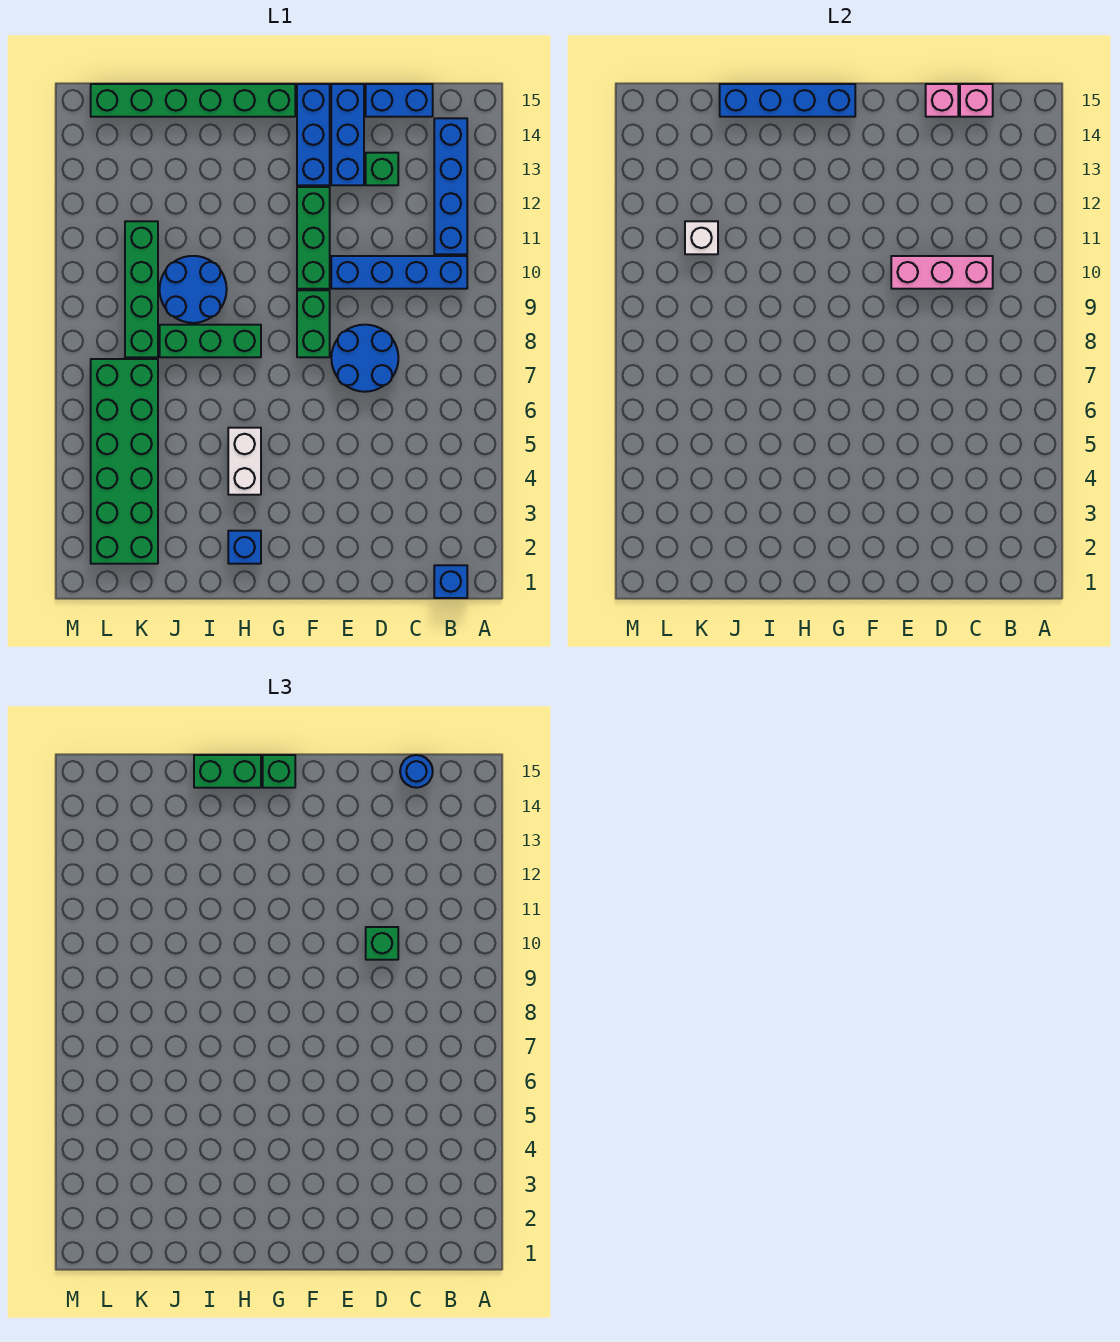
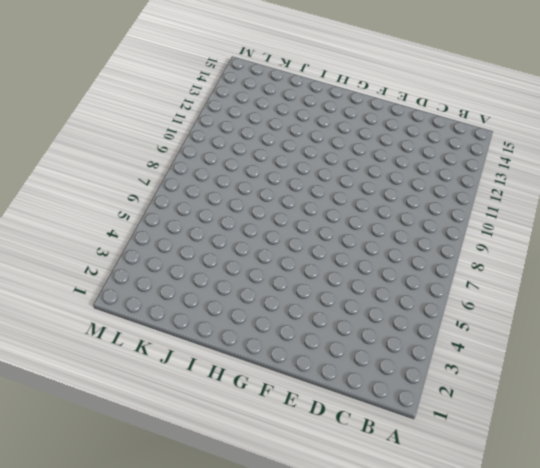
none -> blue 1x1 brick [434,565,467,598]
none -> blue 1x4 brick [331,256,467,289]
none -> blue 1x4 brick [434,118,467,254]

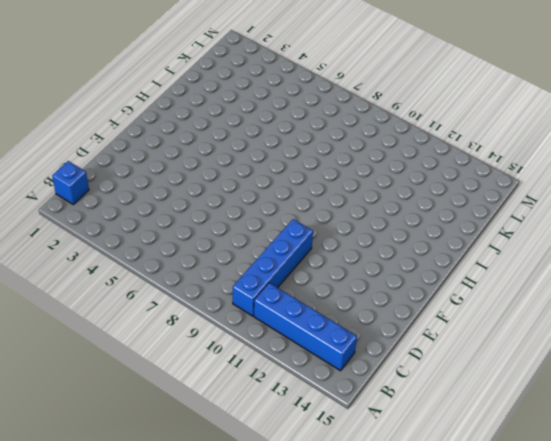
none -> blue 1x2 brick [366,84,433,117]
none -> blue 2x2 round brick [331,325,398,392]
none -> green 1x1 brick [366,153,398,185]

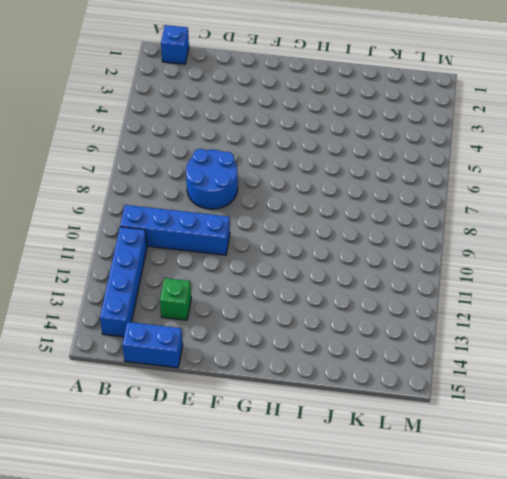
none -> blue 1x3 brick [331,84,364,185]
none -> green 1x2 brick [297,290,330,357]
none -> green 1x3 brick [297,187,330,289]

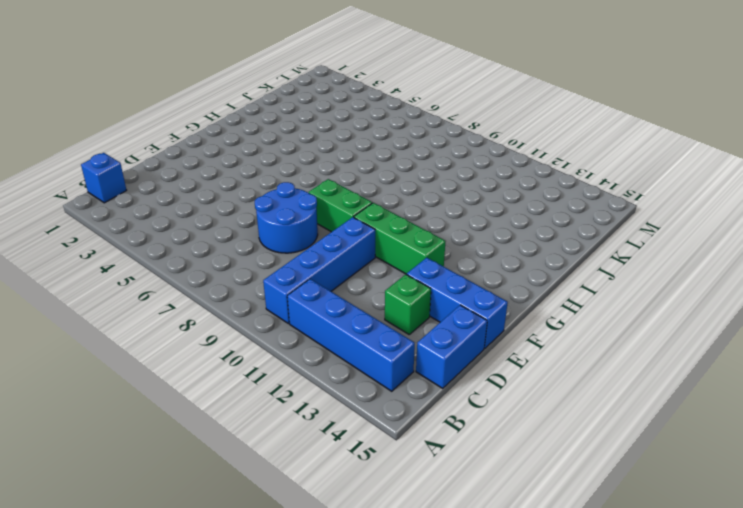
none -> blue 1x3 brick [297,84,330,185]
none -> green 1x6 brick [91,84,295,117]
none -> blue 1x1 brick [228,531,261,564]

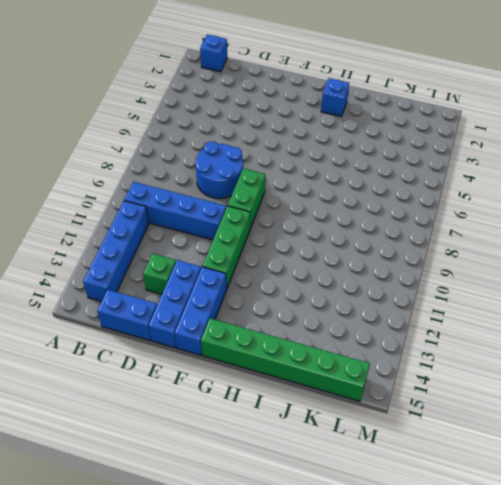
none -> white 1x2 brick [228,428,261,495]
none -> green 1x3 brick [160,325,261,357]
none -> blue 2x2 round brick [160,256,227,323]

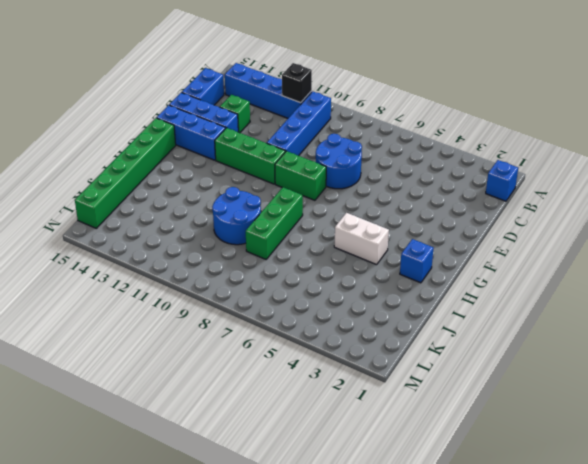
black 1x1 brick [282,63,312,103] -> none
none -> green 2x6 brick [91,359,158,564]
none -> green 1x4 brick [125,221,158,357]
none -> pink 1x3 brick [891,256,993,289]

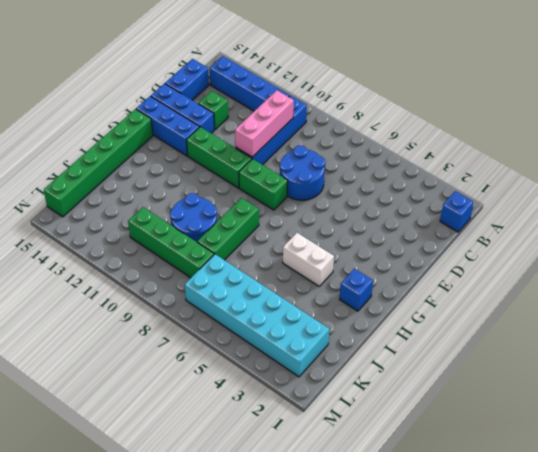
cyan 2x6 brick [185,254,329,377] -> green 2x6 brick [91,359,158,564]
none -> pink 1x1 brick [960,84,993,117]
none -> pink 1x1 brick [926,84,958,117]
none -> blue 1x4 brick [720,84,855,117]

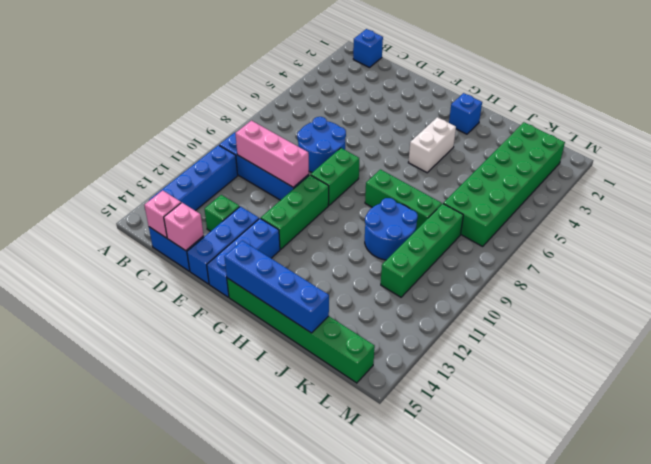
none -> white 1x1 brick [685,221,718,254]
none -> blue 1x1 round brick [400,755,433,788]
none -> green 1x1 brick [366,927,398,960]

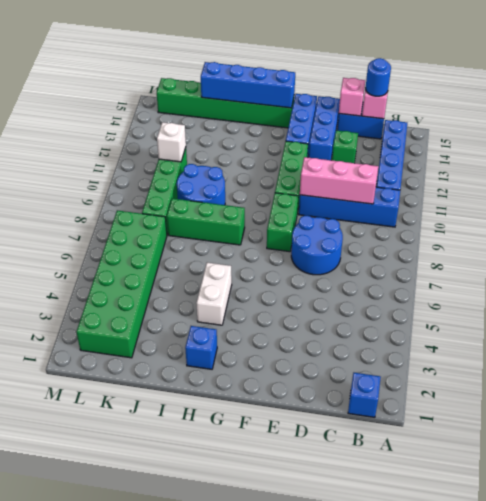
none -> green 1x1 brick [366,927,398,960]
none -> green 1x1 brick [263,755,295,788]
none -> green 1x2 brick [194,755,261,788]

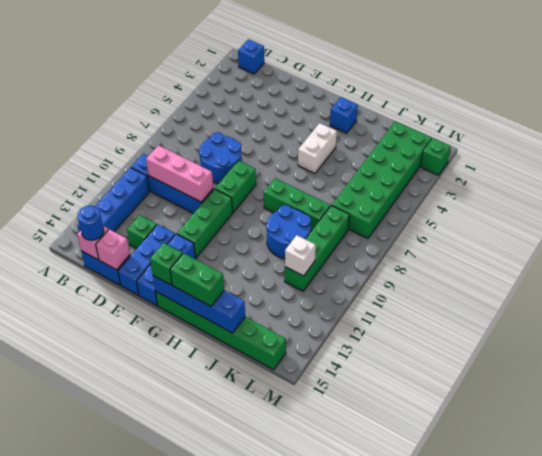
green 1x1 brick [421,138,451,175] -> green 1x1 brick moved to [366,927,398,960]

